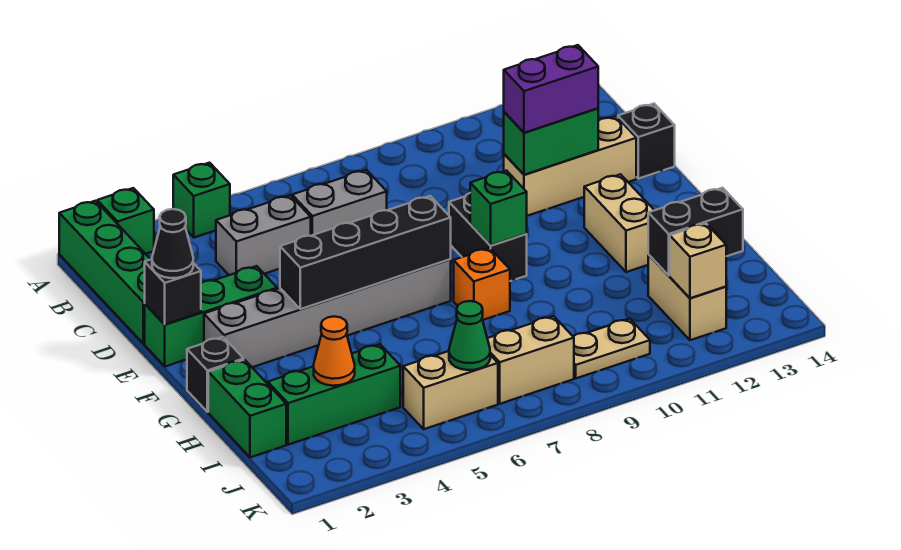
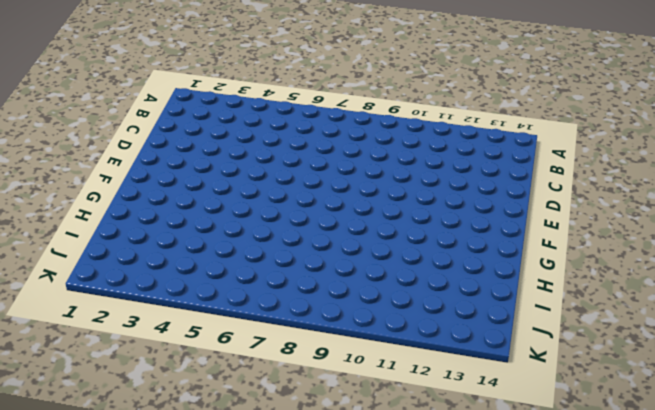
none -> green 1x4 brick [59,201,150,344]
none -> green 1x1 brick [97,188,154,254]
none -> green 1x1 brick [173,163,230,238]

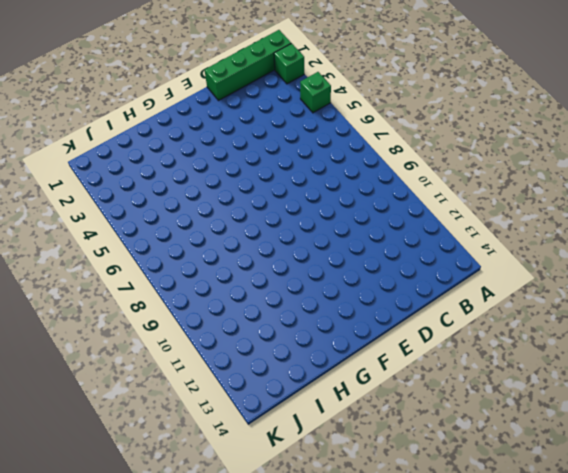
none -> grey 1x2 brick [216,195,311,275]
none -> grey 1x2 brick [292,170,387,236]
none -> tan 1x3 brick [504,116,636,216]

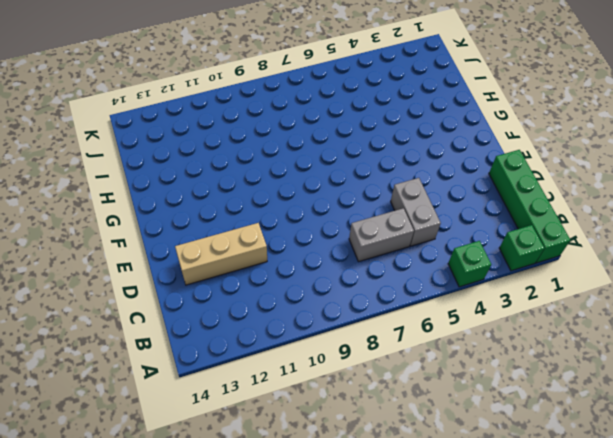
grey 1x2 brick [391,178,441,246] -> grey 1x2 brick turned to [216,195,311,275]
none -> black 1x1 brick [618,104,675,179]
none -> green 1x3 brick [145,266,277,367]
none -> black 1x2 brick [449,193,527,281]

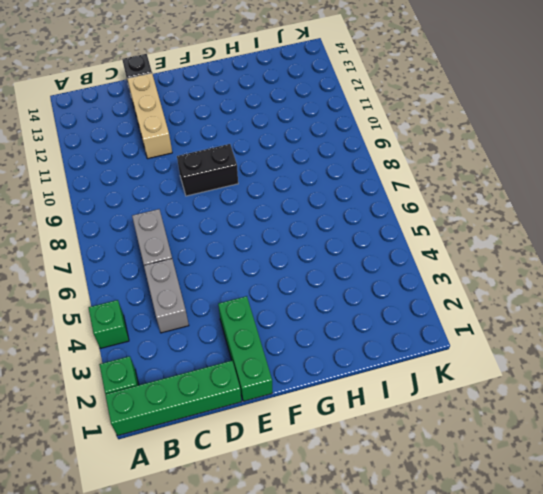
none -> grey 1x6 brick [204,259,451,367]
none -> tan 1x2 brick [584,174,654,272]
none -> black 1x1 brick [187,337,244,412]

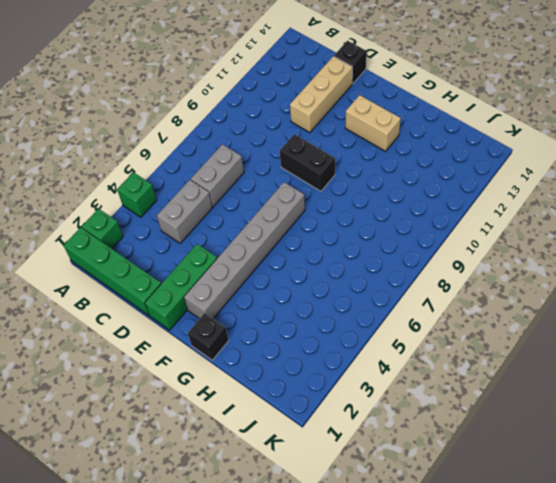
none -> orange 1x1 brick [454,248,510,320]
none -> green 1x2 brick [208,360,286,457]
none -> green 1x3 brick [268,344,400,445]

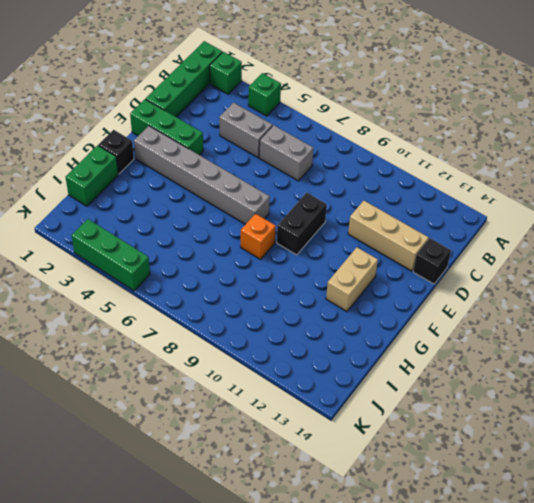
green 1x3 brick [72,219,150,291] -> green 1x3 brick moved to [268,344,400,445]
none -> tan 1x2 brick [648,255,726,340]
none -> tan 1x2 brick [403,351,498,429]
none -> tan 1x2 brick [487,316,574,404]

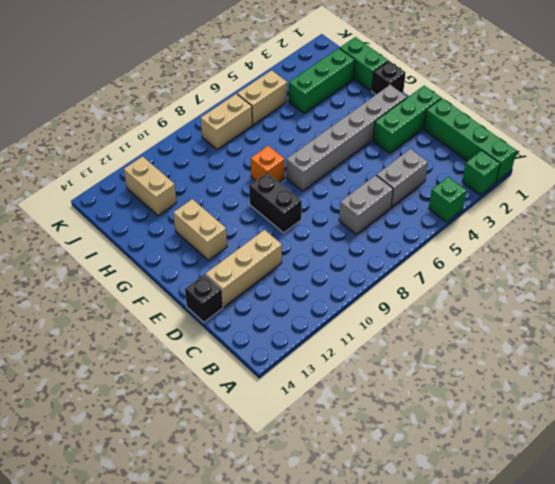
none -> tan 1x2 plate [573,319,650,378]
none -> green 1x2 brick [504,108,598,175]
none -> black 1x1 brick [145,259,201,324]

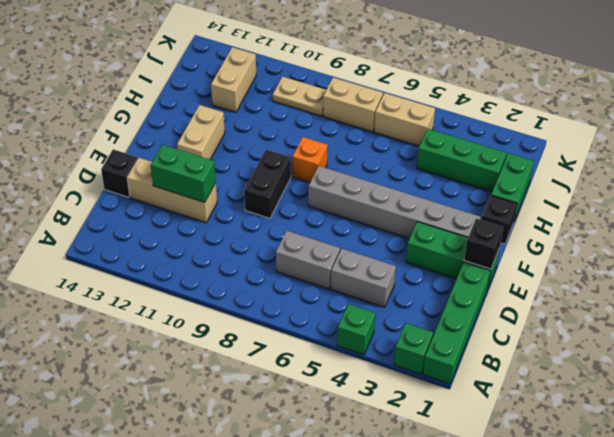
none -> black 1x4 brick [280,196,451,309]
none -> green 1x1 brick [470,171,527,246]
none -> orange 1x1 cone [314,316,355,386]

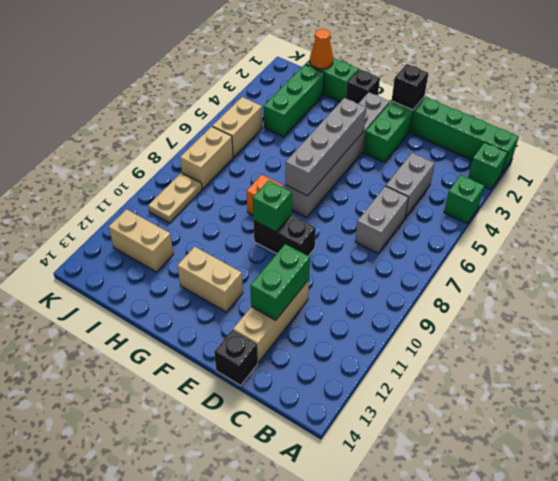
grey 1x4 brick [285,98,366,196] -> black 1x4 brick [280,196,451,309]
orange 1x1 cone [310,29,333,69] -> orange 1x1 cone moved to [314,316,355,386]
none -> black 1x2 brick [648,188,743,275]
none -> green 1x1 cone [449,301,490,370]
none -> tan 1x1 brick [670,223,726,298]

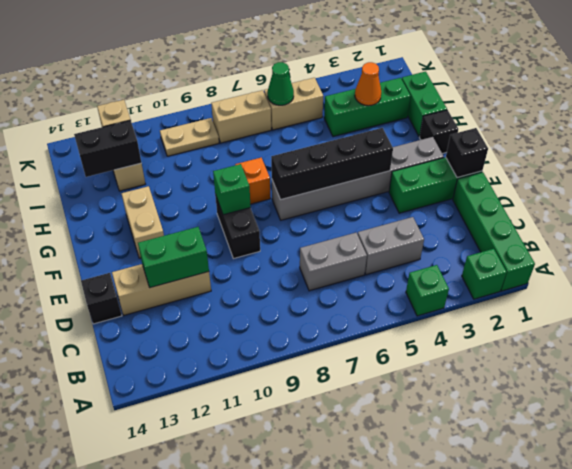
none -> purple 1x2 brick [504,45,598,133]
none -> black 1x1 cone [152,209,193,278]

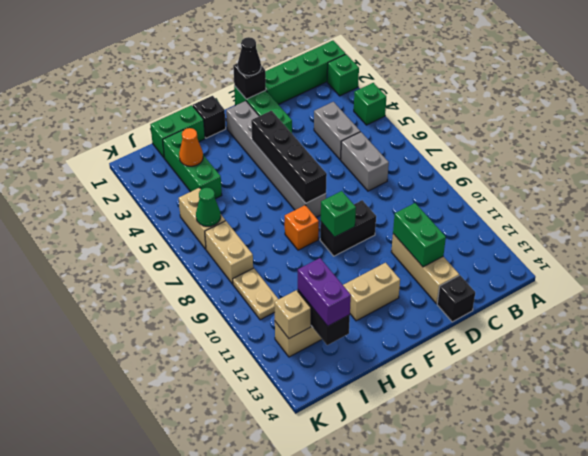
purple 1x2 brick [298,258,351,326] -> purple 1x2 brick moved to [504,45,598,133]

